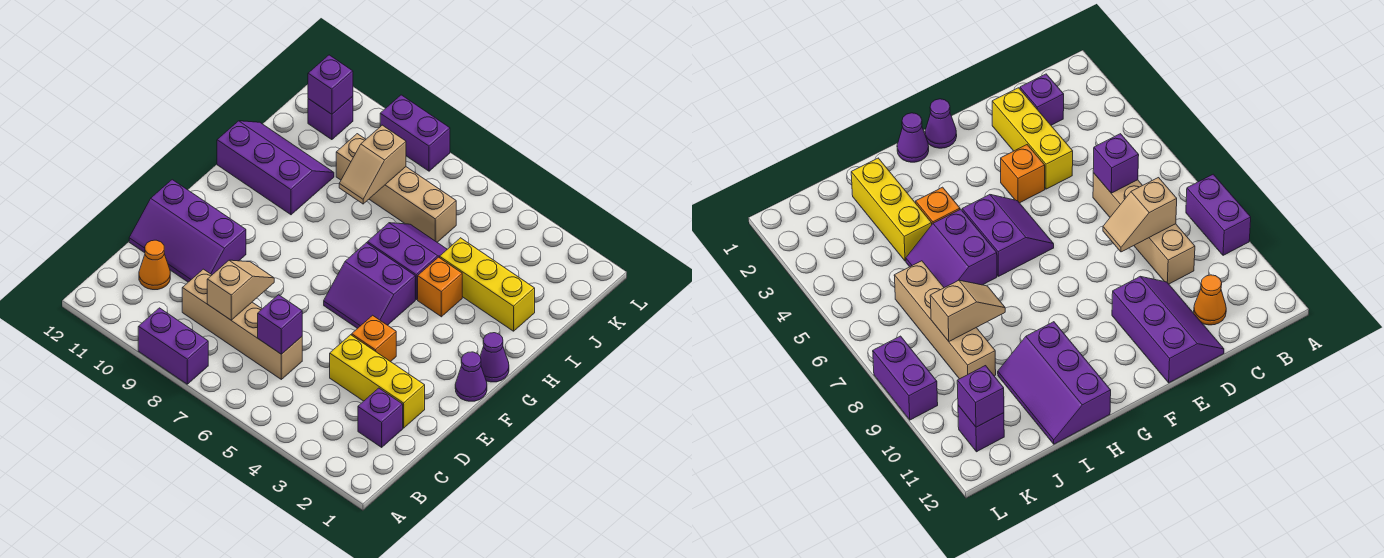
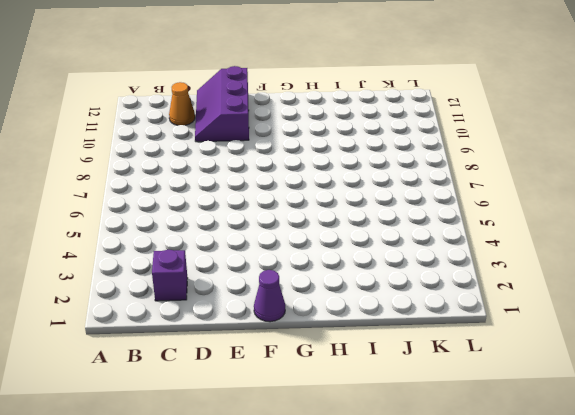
none -> purple 1x2 brick [138,308,208,384]
none -> tan 1x4 brick [182,269,302,379]
none -> yellow 1x3 brick [330,335,425,428]

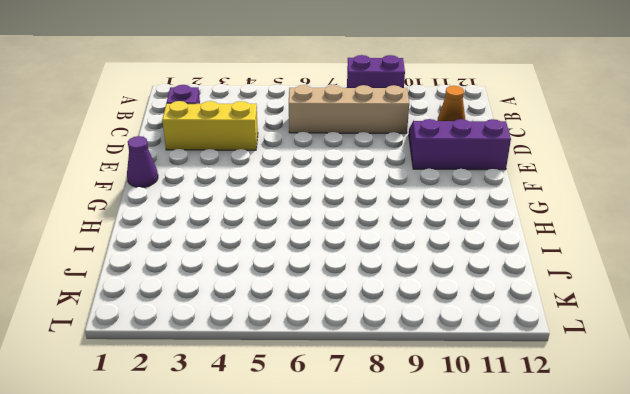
none -> orange 1x1 brick [352,315,396,362]
none -> purple 2x2 slope [324,243,415,329]
none -> purple 1x1 cone [480,333,509,382]

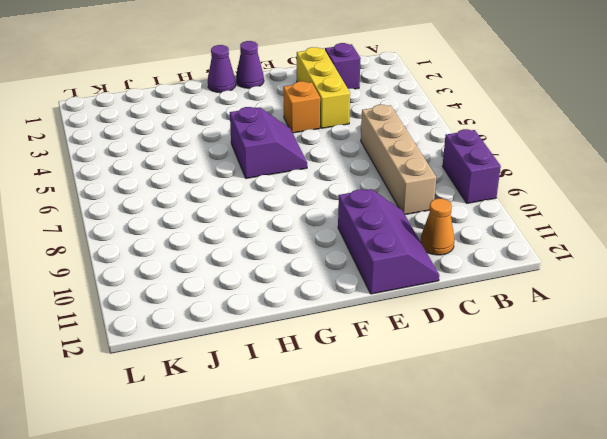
none -> orange 1x1 brick [418,257,462,317]
none -> purple 2x2 slope [367,223,447,300]
none -> purple 2x3 slope [217,121,334,215]

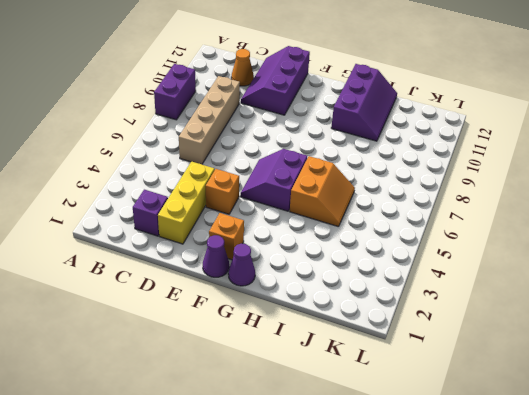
orange 1x1 brick [209,213,244,260] -> orange 1x1 brick moved to [418,257,462,317]
orange 2x2 slope [290,156,355,227] -> purple 2x2 slope [367,223,447,300]
none -> yellow 1x3 brick [440,238,535,331]
none -> tan 1x4 brick [336,134,456,242]
none -> purple 1x1 brick [308,96,353,140]

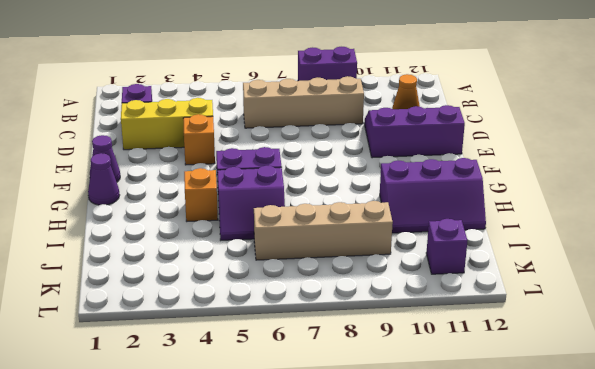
none -> yellow 1x3 brick [440,238,535,331]
none -> purple 1x2 brick [380,95,450,171]
none -> purple 1x1 brick [258,295,302,354]

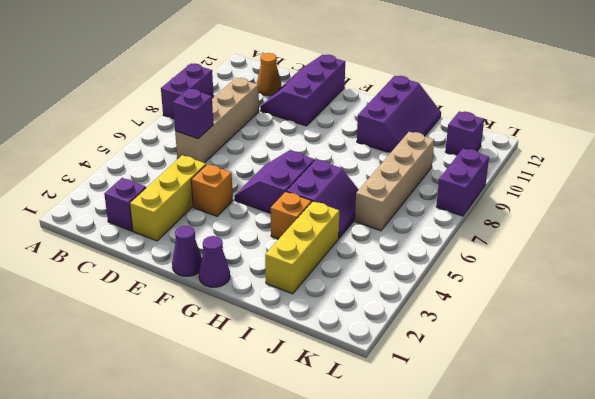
none -> tan 1x2 slope [207,260,274,320]
none -> tan 1x2 slope [339,125,406,204]
none -> purple 1x1 brick [308,55,353,114]

